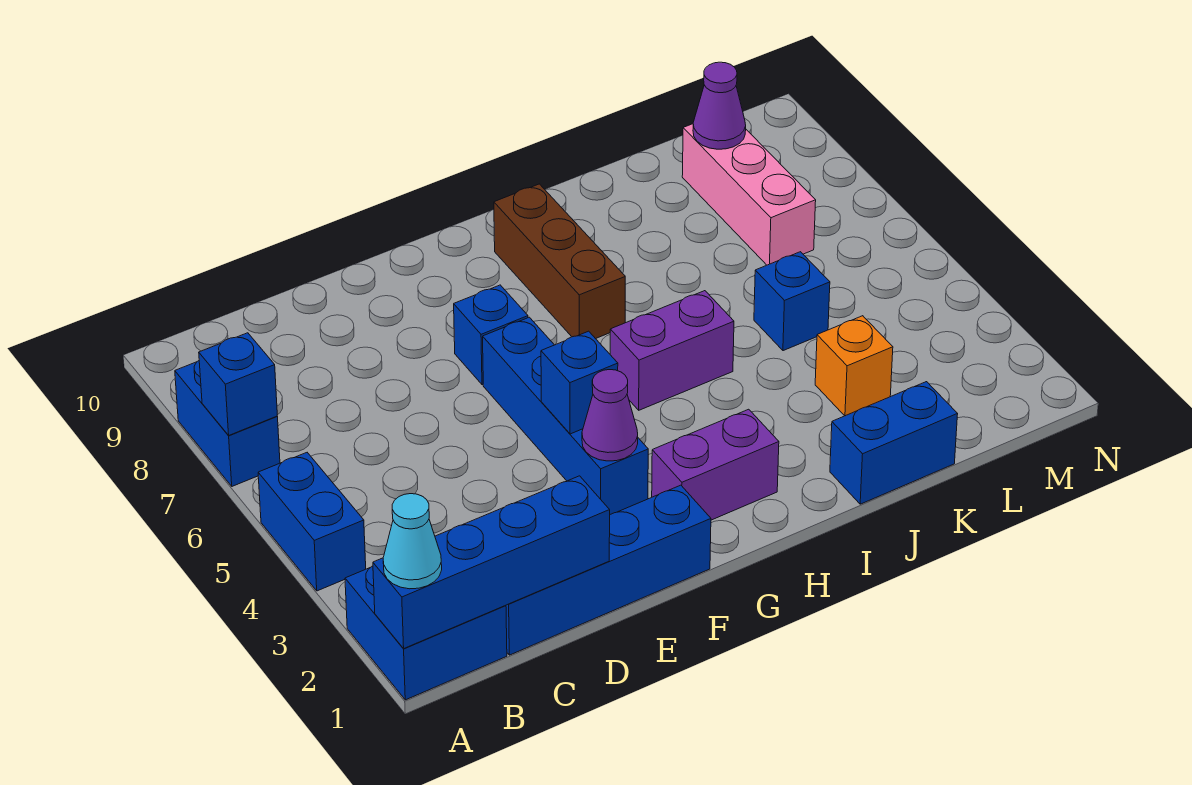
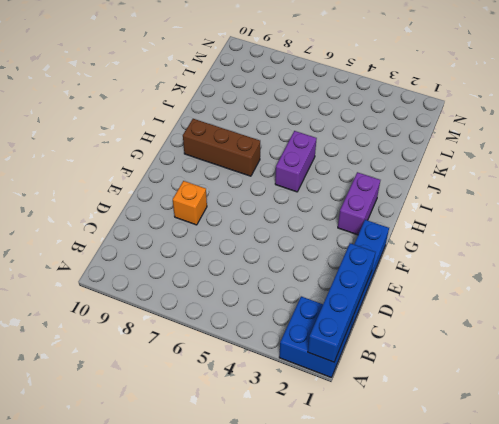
orange 1x1 brick [173,181,207,225] -> orange 1x1 brick moved to [815,316,893,416]
none -> blue 1x2 brick [258,453,366,591]
none -> blue 1x2 brick [175,361,280,486]
none -> blue 1x4 brick [483,317,648,514]

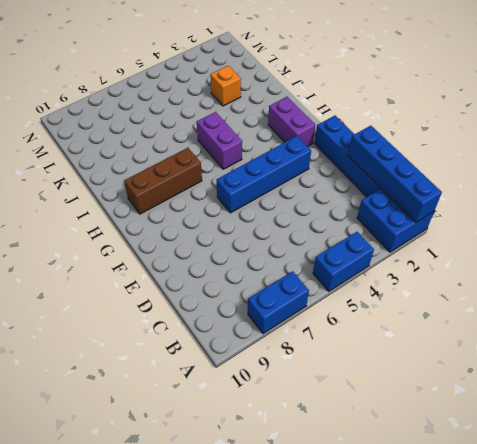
none -> blue 1x1 brick [454,285,528,385]
none -> blue 1x2 brick [830,382,958,504]
none -> blue 1x1 brick [754,252,830,351]

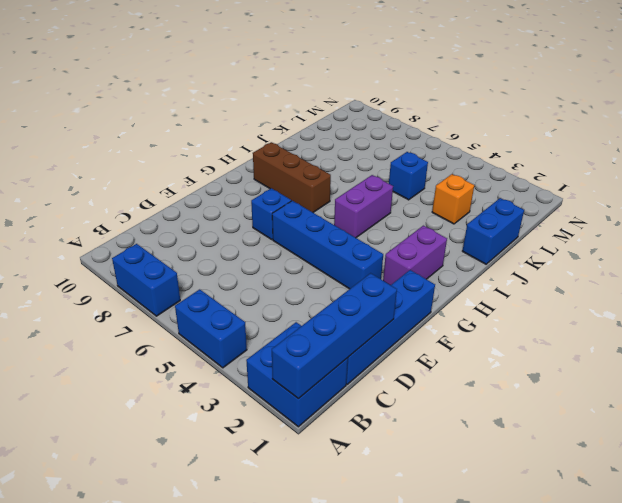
none -> pink 1x3 brick [682,124,816,265]
none -> blue 1x1 brick [199,333,277,435]
none -> purple 1x1 cone [582,370,638,461]

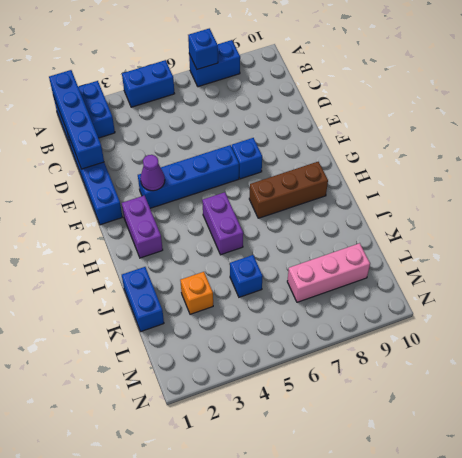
none -> blue 1x1 brick [541,331,618,434]
none -> purple 1x1 cone [693,62,746,149]
none -> cyan 1x1 cone [383,494,442,589]

